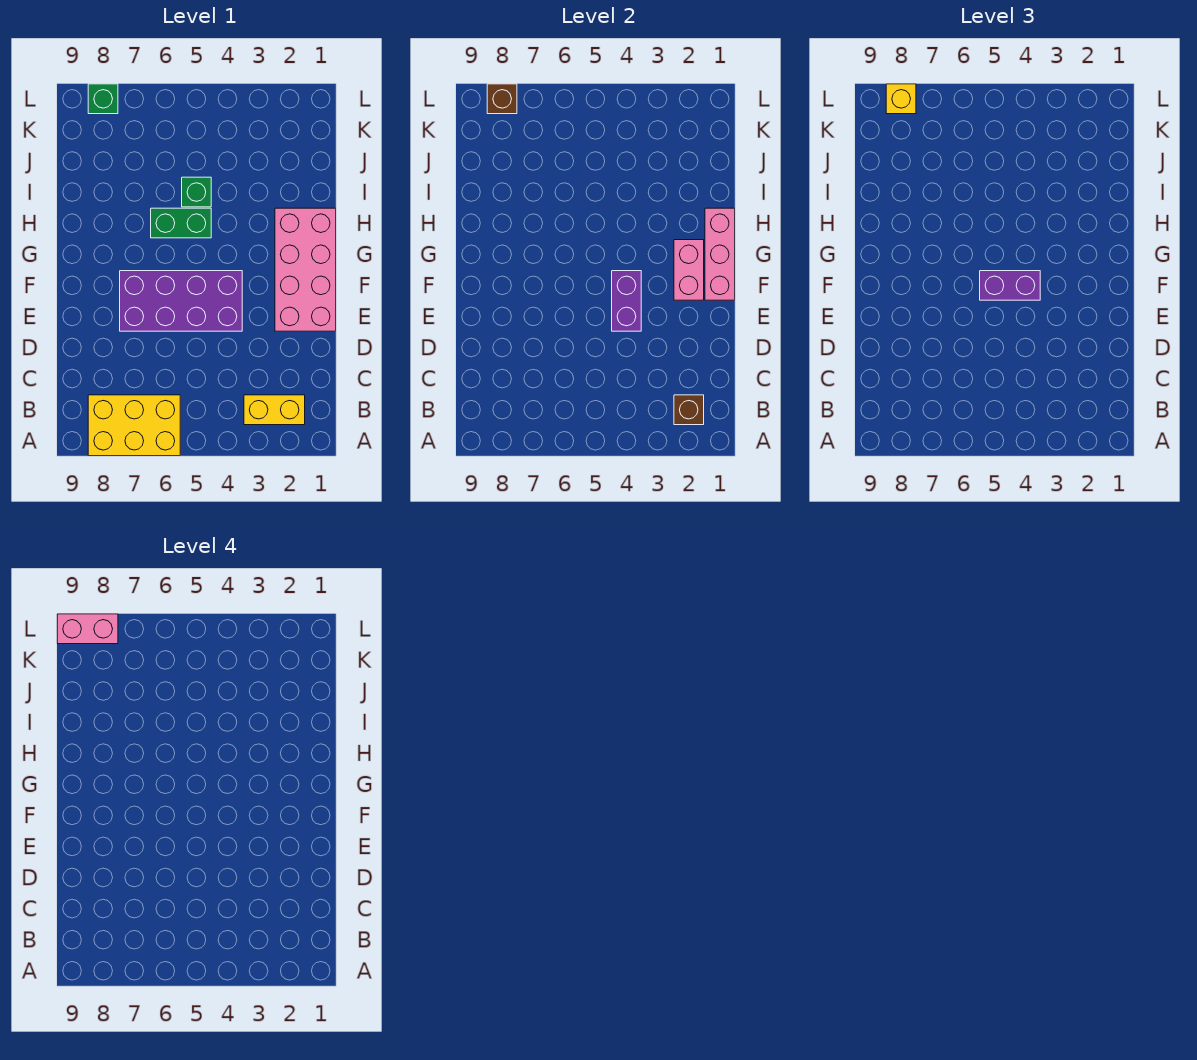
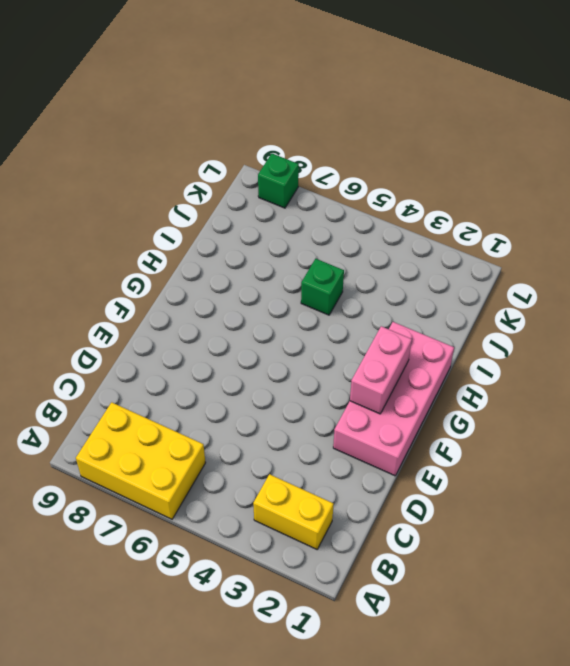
none -> purple 2x4 brick [120,271,242,331]
none -> green 1x2 brick [151,208,211,238]
none -> brown 1x1 brick [674,395,704,425]

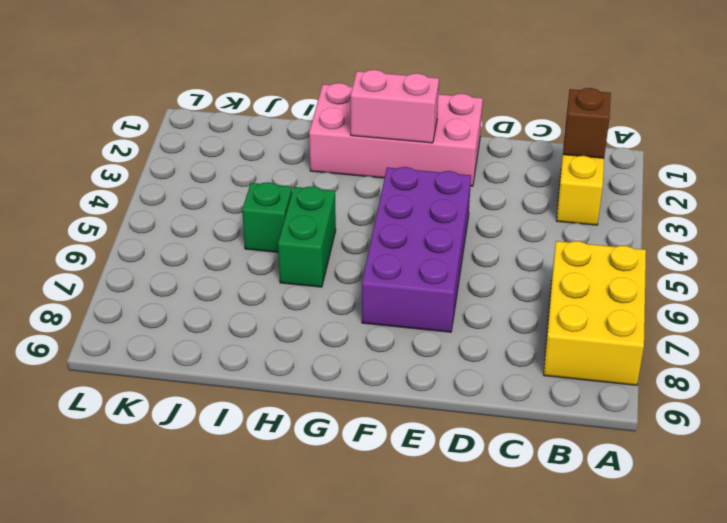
none -> green 1x1 brick [88,84,118,114]
none -> purple 1x2 brick [612,271,641,331]
none -> pink 1x3 brick [705,208,735,300]

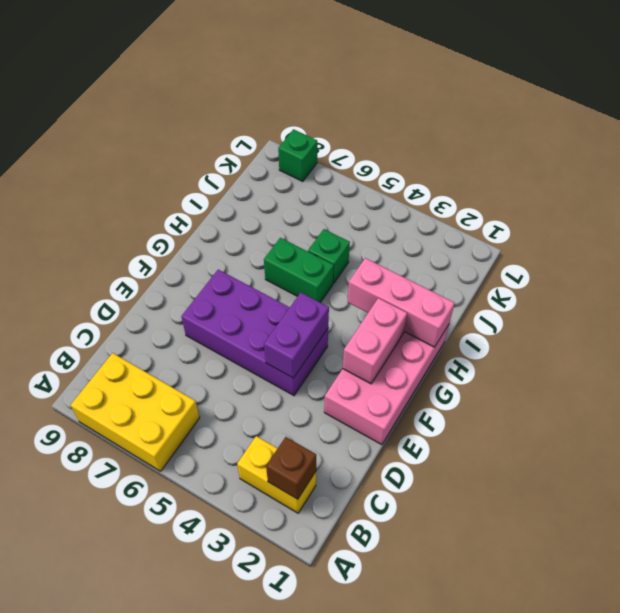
pink 1x3 brick [348,258,455,347] -> pink 1x3 brick turned to [705,208,735,300]
none -> brown 1x1 brick [487,84,517,114]
none -> purple 1x2 brick [980,271,1040,300]
none -> yellow 1x1 brick [886,84,916,114]

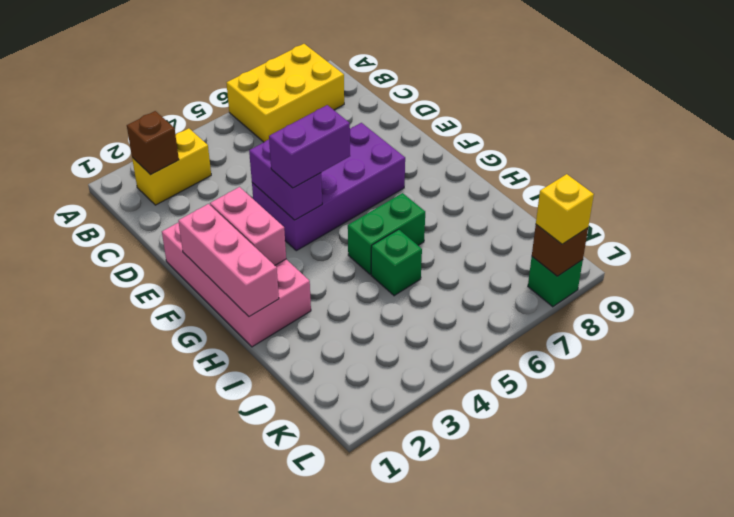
none -> pink 1x2 brick [57,614,118,644]

